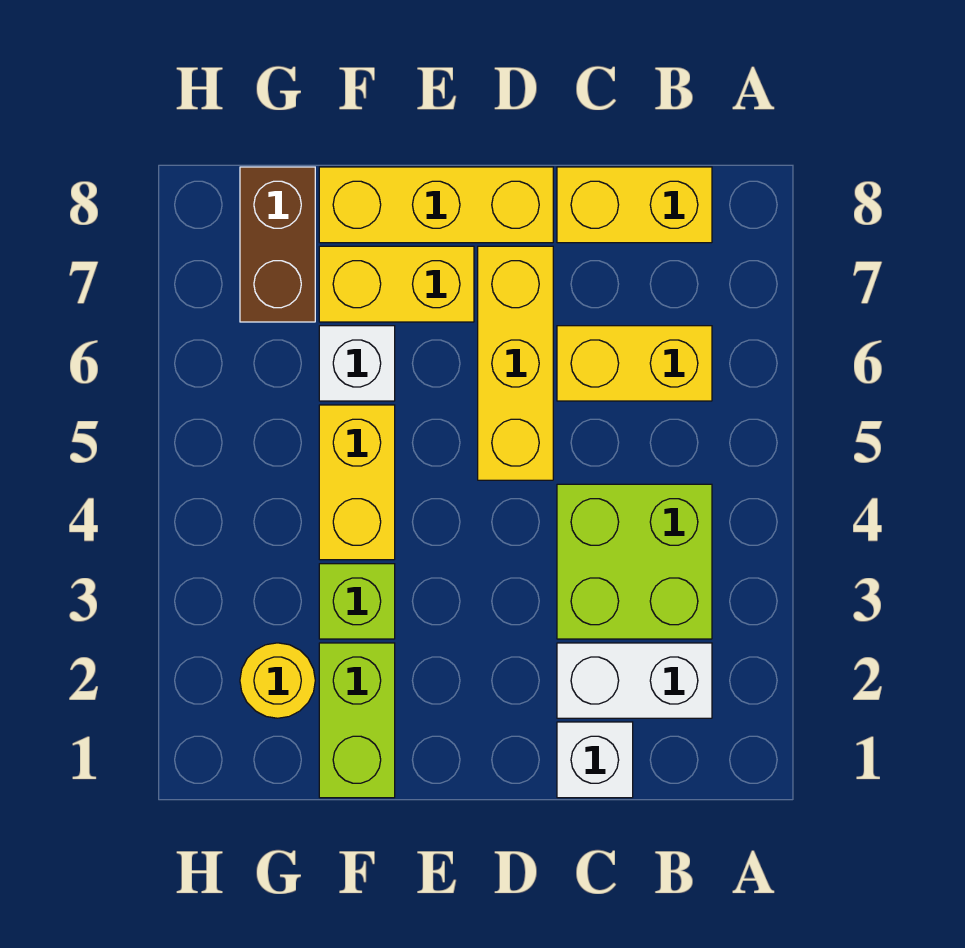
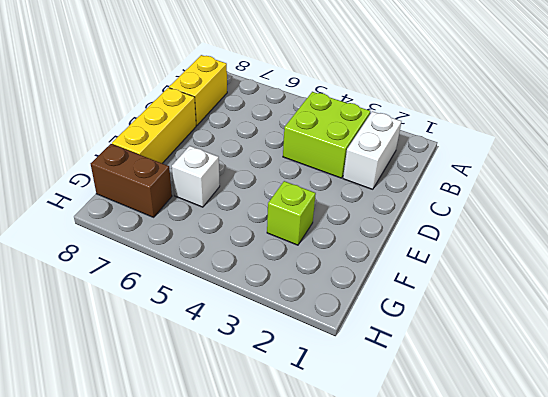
none -> yellow 1x2 brick [557,326,712,401]
none -> white 1x1 brick [557,722,633,798]
none -> yellow 1x3 brick [478,246,553,480]

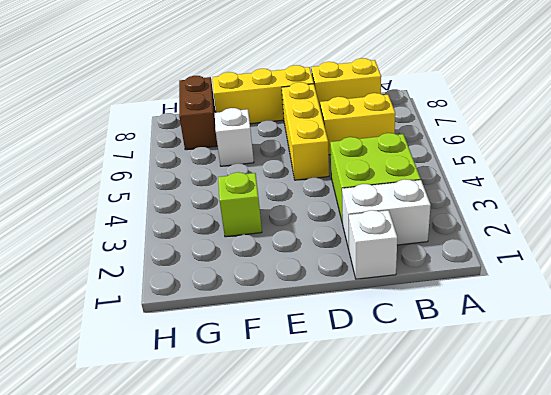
none -> yellow 1x2 brick [319,246,474,322]
none -> lime 1x2 brick [319,643,395,798]
none -> yellow 1x2 brick [319,405,395,560]

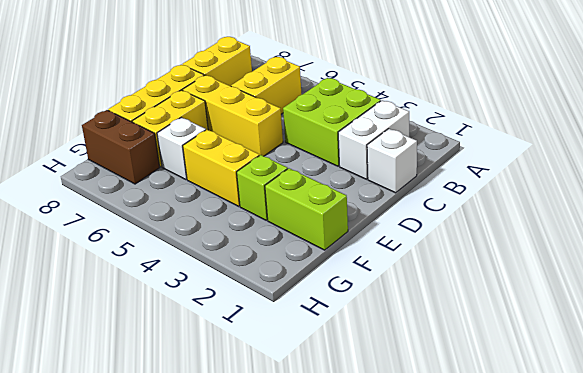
none -> yellow 1x1 round brick [240,643,315,718]

